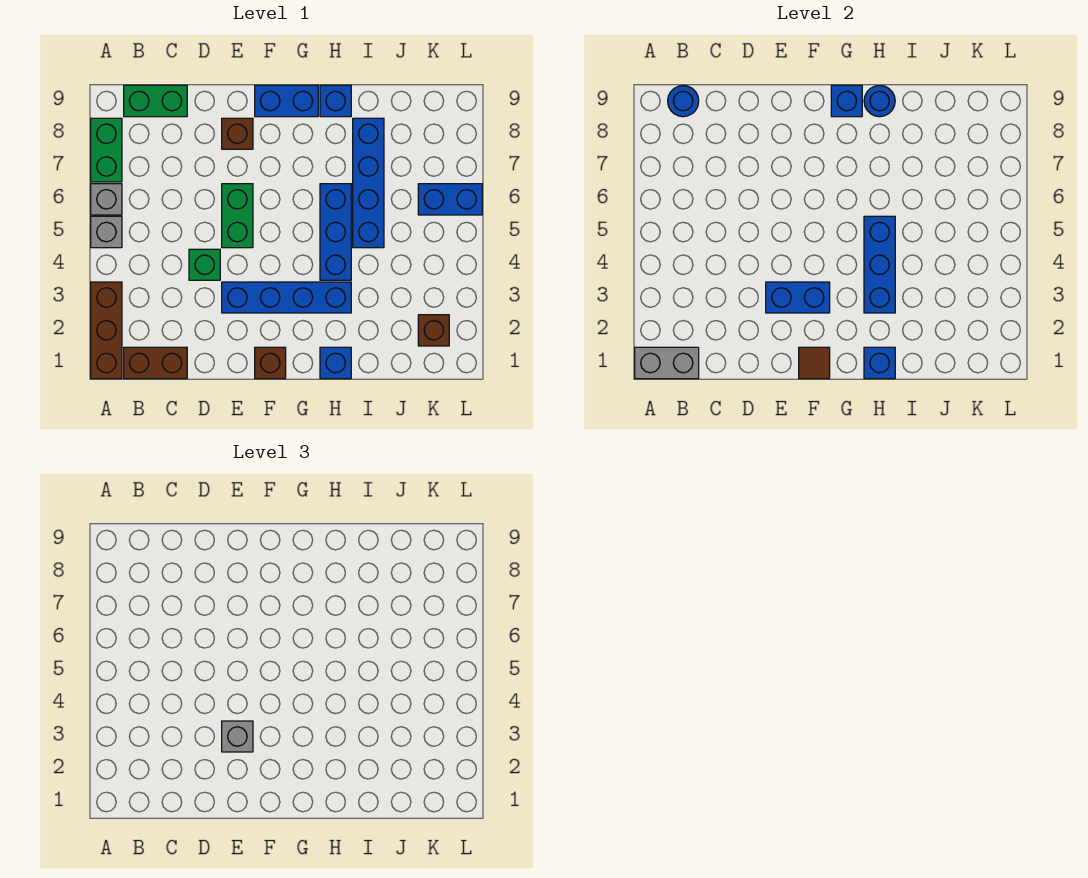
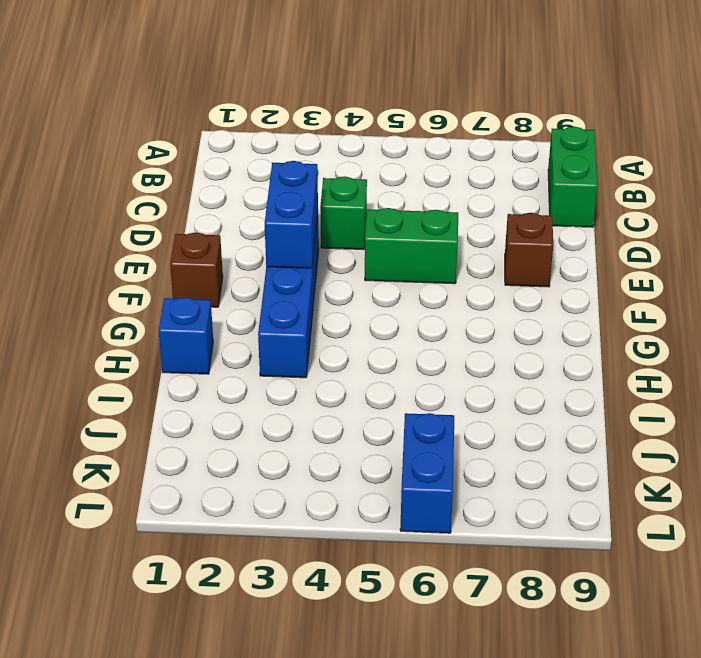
none -> brown 1x3 brick [91,282,122,379]
none -> grey 1x1 brick [91,216,122,248]
none -> grey 1x1 brick [91,184,122,215]

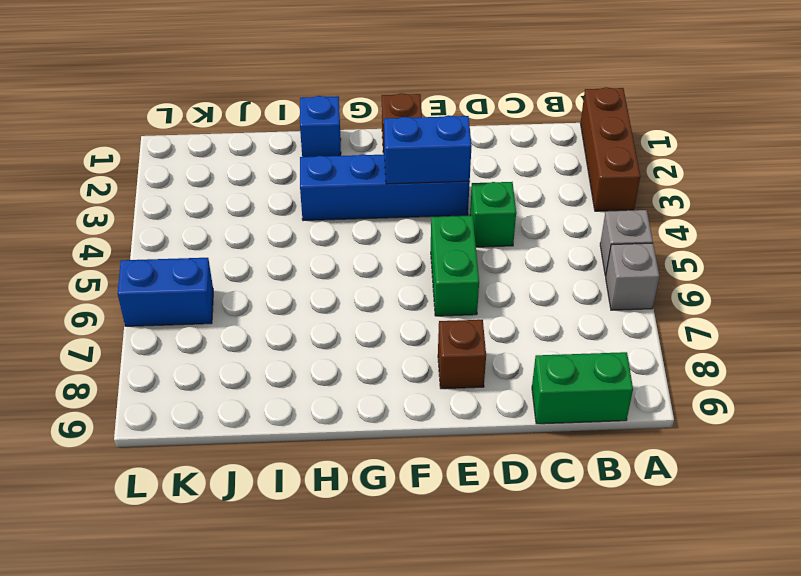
none -> green 1x2 brick [91,118,122,182]
none -> brown 1x2 brick [124,347,187,379]
none -> blue 1x2 brick [255,85,318,117]

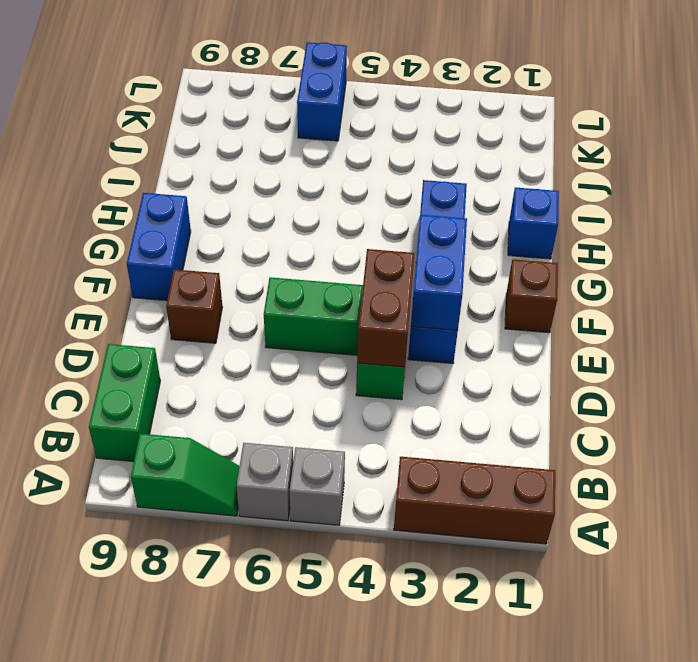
green 1x2 slope [131,434,240,516] -> green 1x2 brick [91,118,122,182]
brown 1x2 brick [357,249,415,367] -> brown 1x2 brick moved to [124,347,187,379]
none -> blue 1x3 brick [320,184,351,280]
none -> blue 1x1 brick [320,85,351,117]
none -> blue 1x4 brick [353,118,384,248]

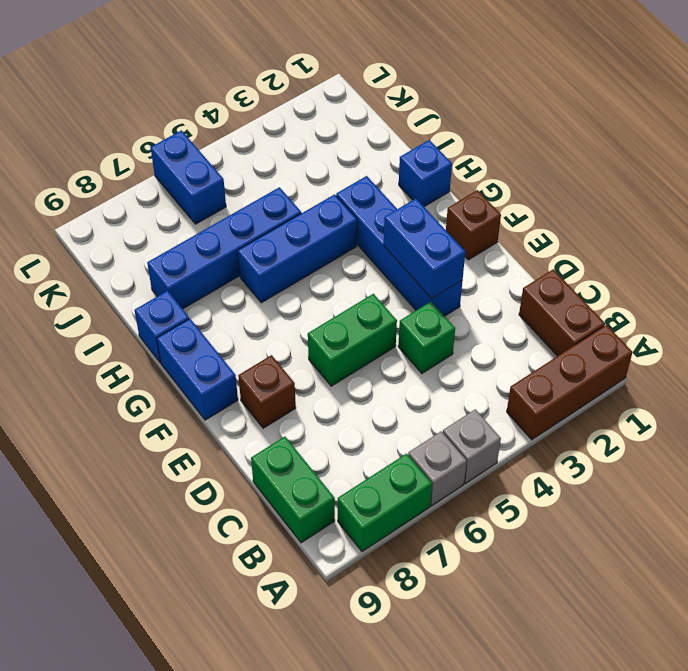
none -> brown 1x1 brick [418,315,449,346]
none -> grey 1x2 brick [635,347,699,379]
none -> blue 1x1 round brick [668,86,699,117]

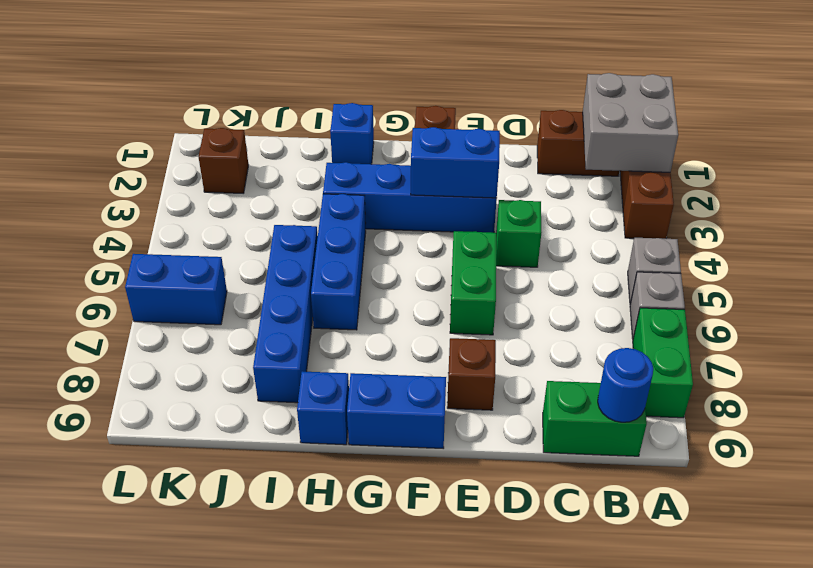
grey 2x2 brick [583,73,678,172] -> grey 1x2 brick [635,347,699,379]
none -> brown 1x1 tile [799,347,830,379]
none -> blue 1x1 brick [831,85,862,117]
none -> blue 1x1 brick [864,347,895,379]

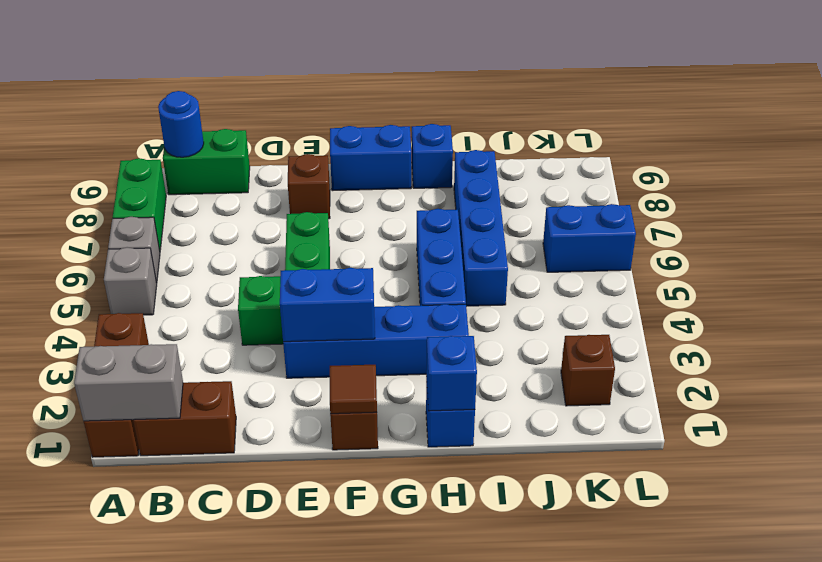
none -> blue 1x1 brick [831,85,862,117]
none -> blue 1x3 brick [864,216,895,313]
none -> blue 1x1 round brick [864,86,895,117]

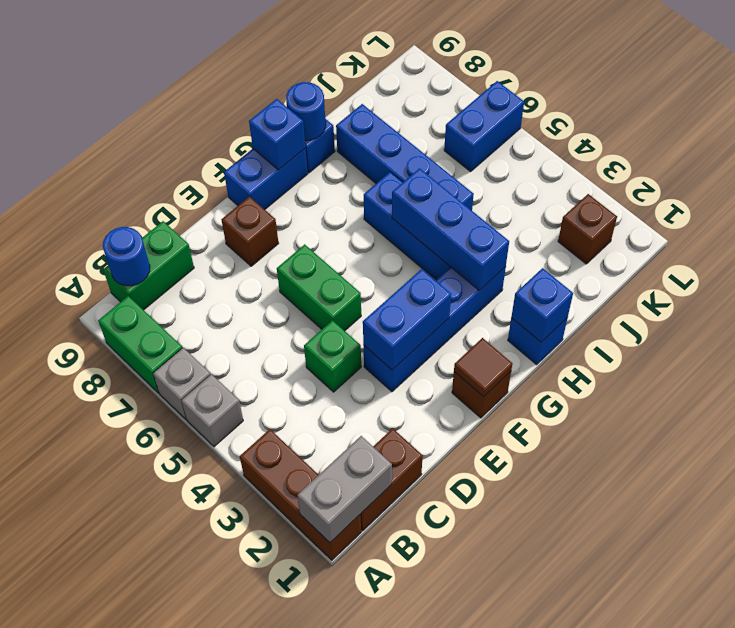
none -> grey 1x1 brick [222,721,253,752]

